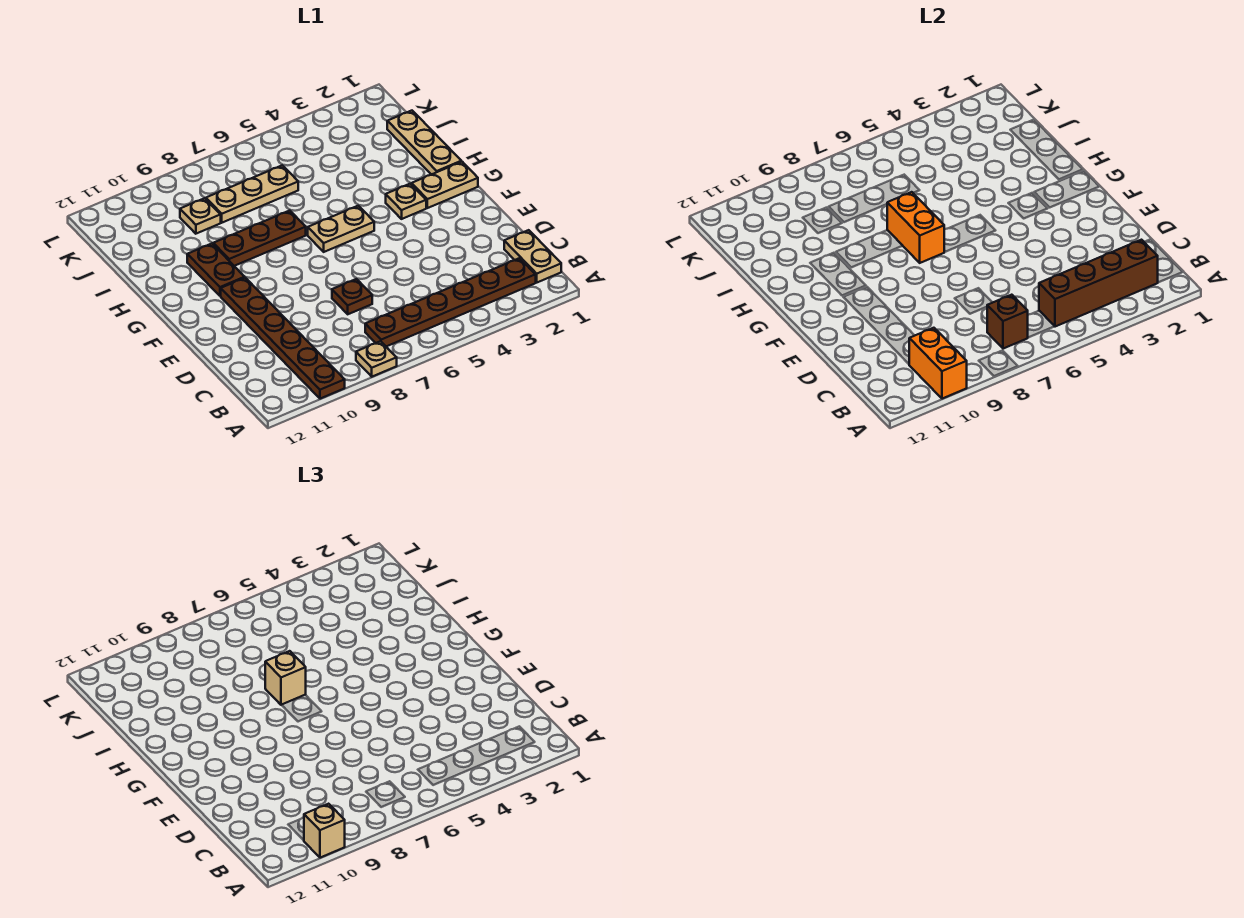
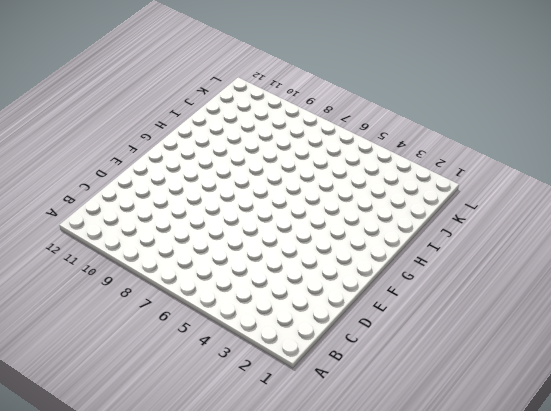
none -> tan 1x1 plate [356,341,397,377]
none -> brown 1x6 plate [221,278,345,399]
none -> tan 1x2 plate [504,230,561,282]

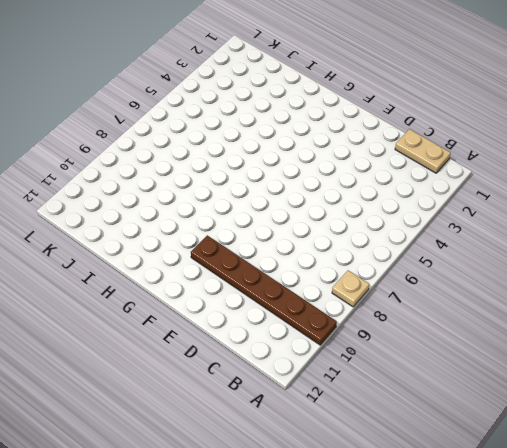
none -> brown 1x6 plate [365,258,536,346]
none -> brown 1x1 plate [332,279,372,314]
none -> tan 1x2 plate [412,162,478,208]

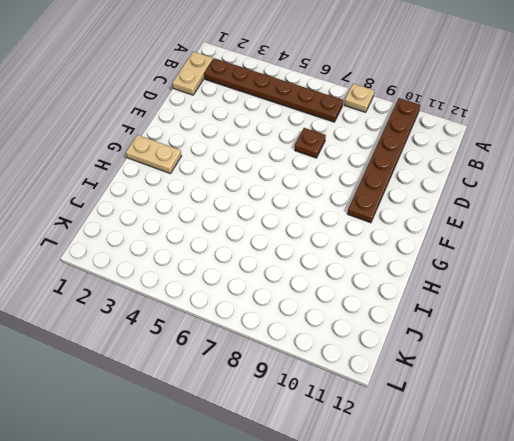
none -> tan 1x1 plate [386,184,426,219]
none -> tan 1x2 plate [308,206,374,252]
none -> brown 1x2 plate [187,244,245,296]

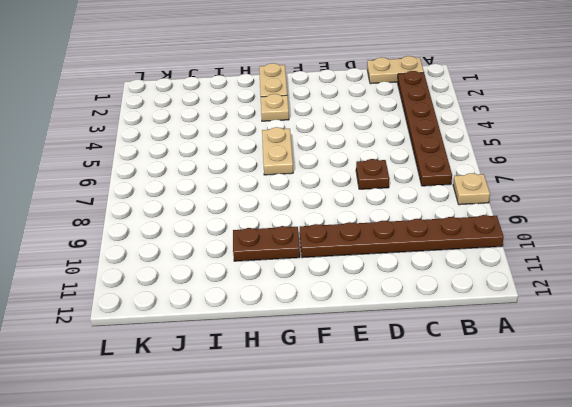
none -> tan 1x3 plate [387,111,461,175]
none -> brown 1x3 plate [213,211,306,266]
none -> tan 1x3 plate [206,165,298,223]

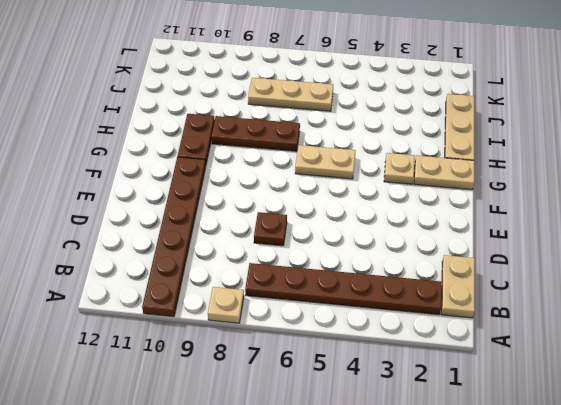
none -> tan 1x1 plate [180,198,221,234]
none -> orange 1x2 brick [909,328,967,399]
none -> brown 1x4 brick [1039,240,1158,327]

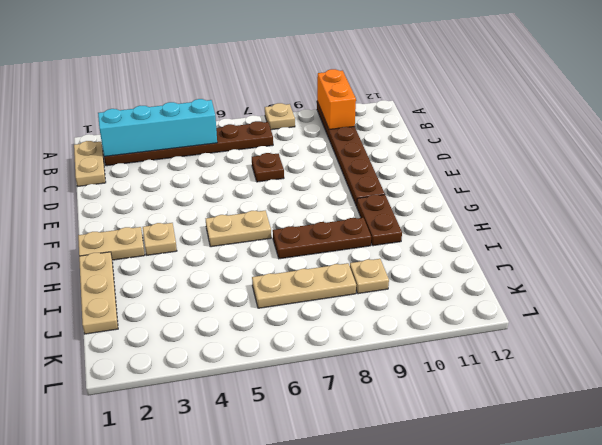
cyan 1x4 brick [98,99,217,156] -> brown 1x4 brick [1039,240,1158,327]
none -> brown 1x1 brick [987,295,1028,349]
none -> orange 1x2 brick [887,192,944,263]
none -> tan 1x1 brick [304,804,345,858]

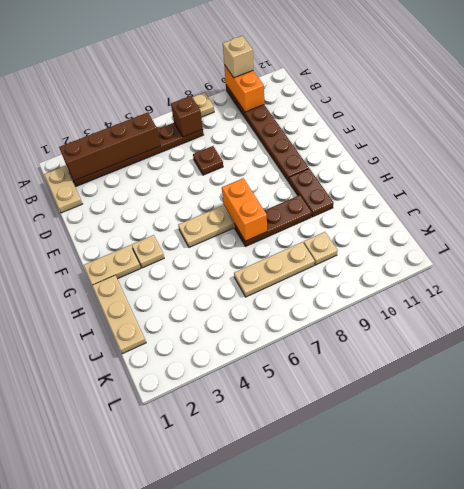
none -> tan 1x1 brick [265,651,306,705]

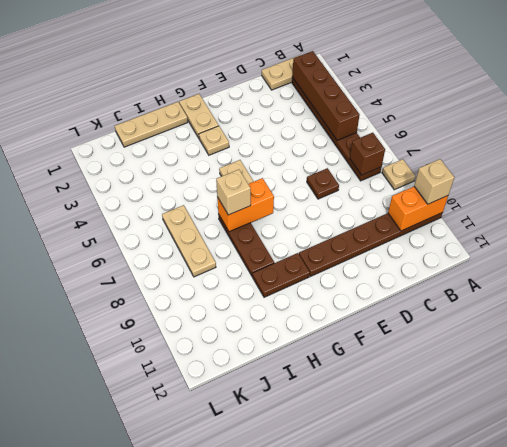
none -> tan 1x1 plate [180,198,221,234]

